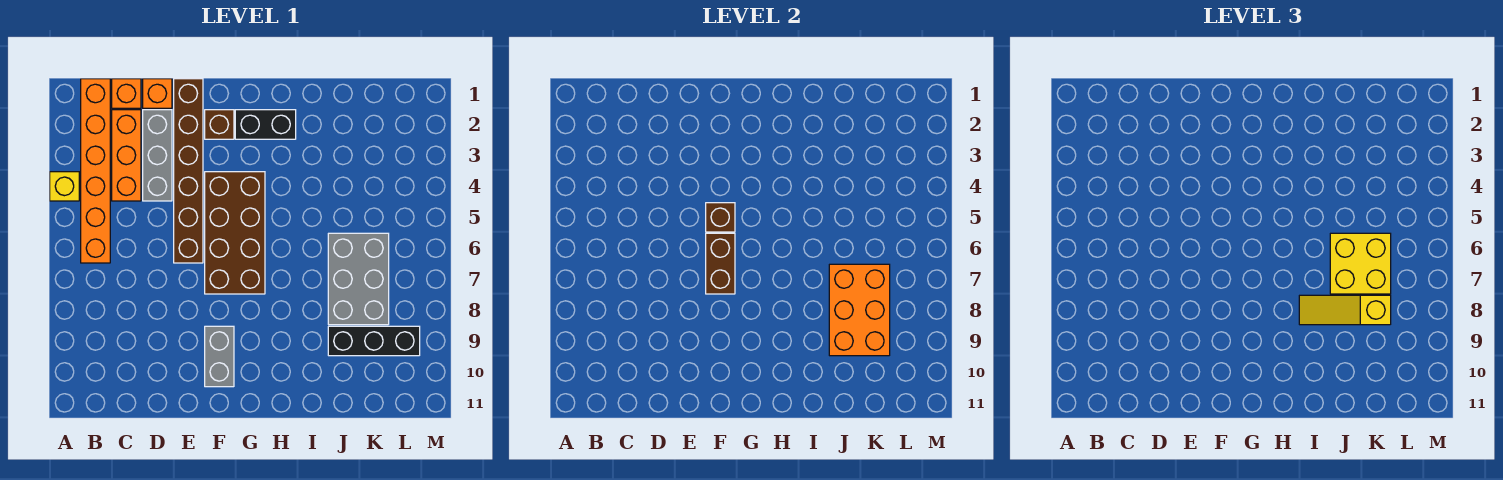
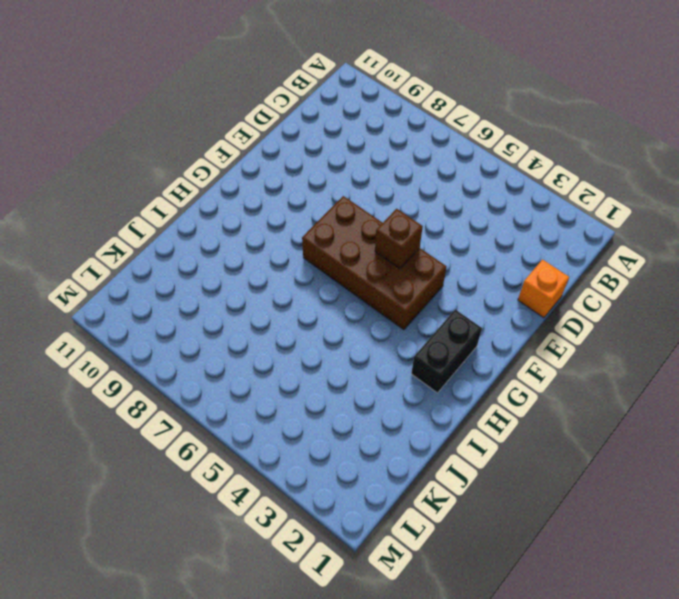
none -> yellow 1x1 brick [50,172,79,201]
none -> orange 1x6 brick [81,79,110,263]
none -> orange 1x1 brick [112,79,141,108]

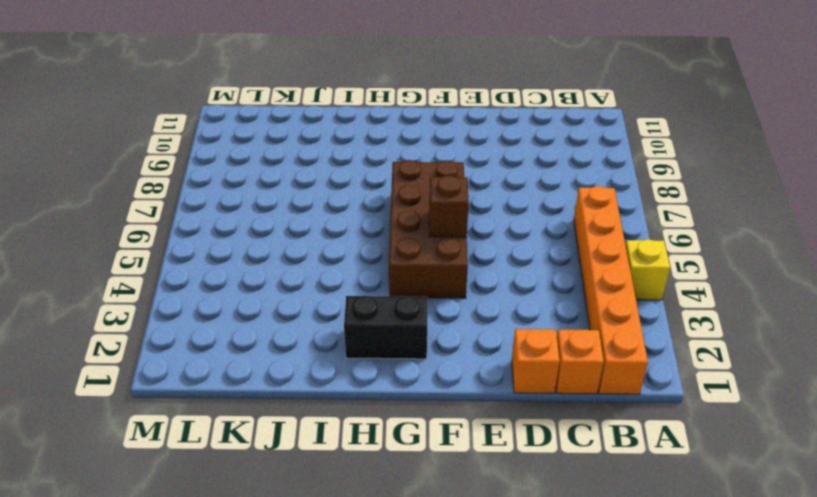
none -> orange 1x3 brick [112,110,141,201]
none -> grey 1x3 brick [143,110,172,201]
none -> brown 1x6 brick [174,79,203,263]

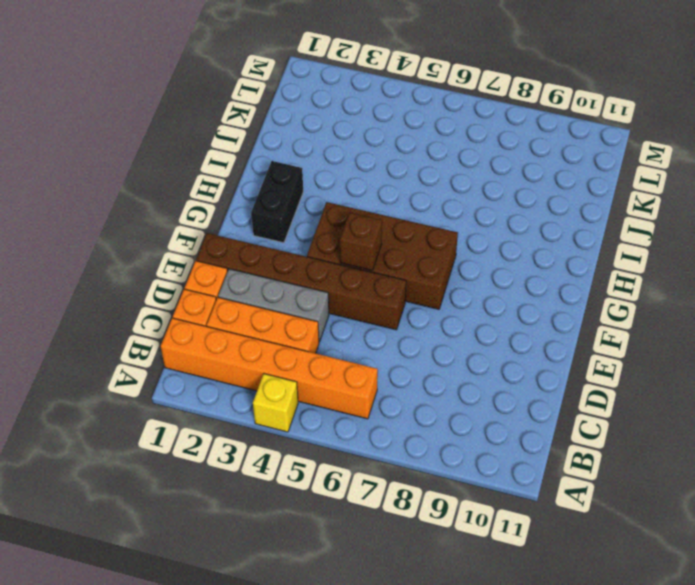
none -> brown 1x1 brick [205,110,234,139]
none -> grey 1x2 brick [205,326,234,387]
none -> grey 2x3 brick [328,233,389,325]

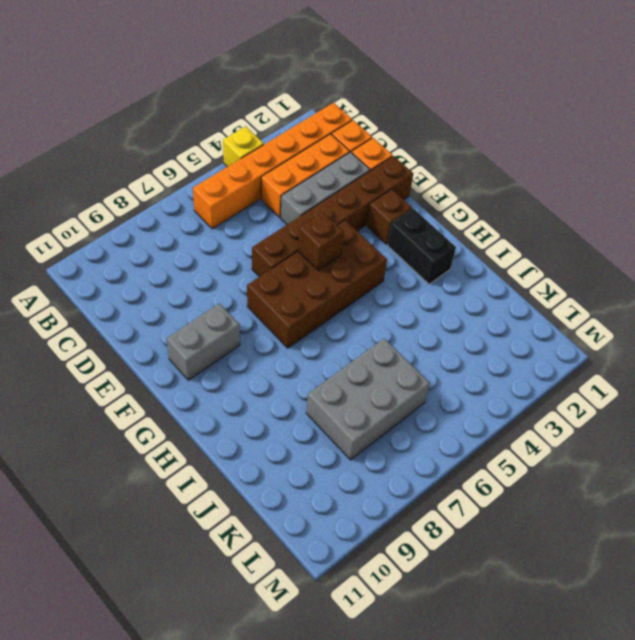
none -> black 1x3 brick [328,326,420,356]
none -> brown 1x2 brick [706,233,735,294]
none -> orange 2x3 brick [829,264,890,356]

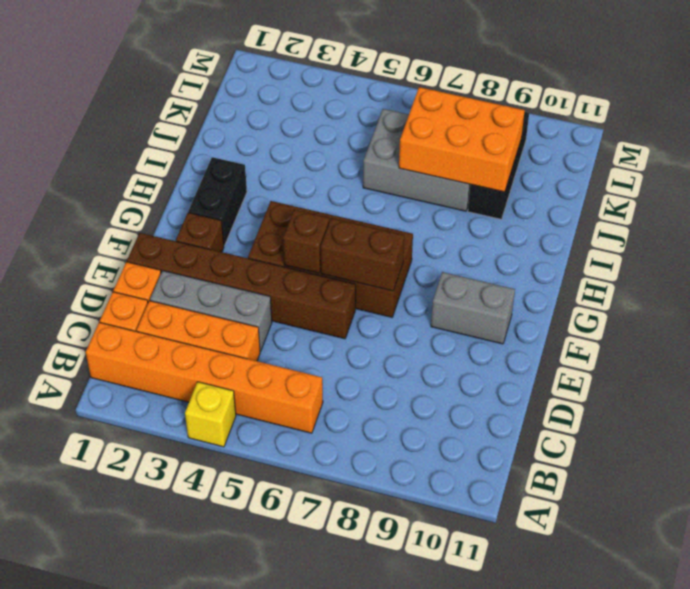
none -> yellow 1x3 slope [1299,295,1391,325]
none -> yellow 2x2 brick [1330,233,1391,294]

